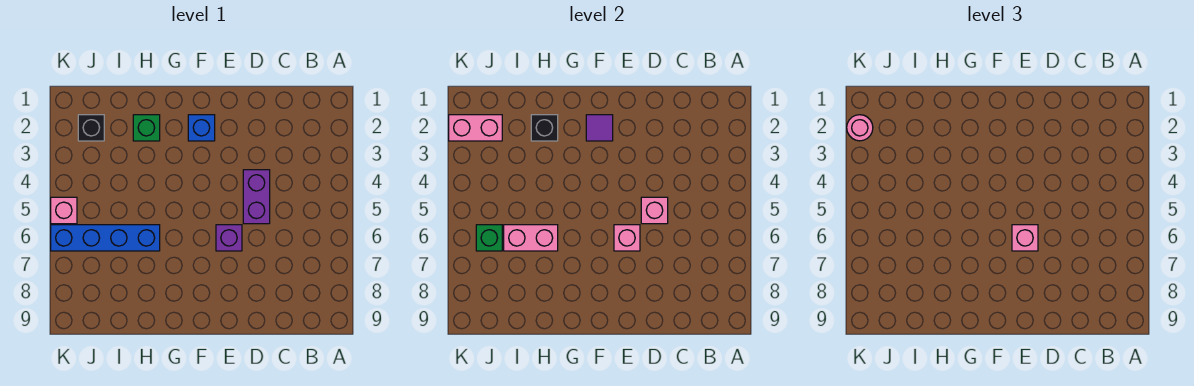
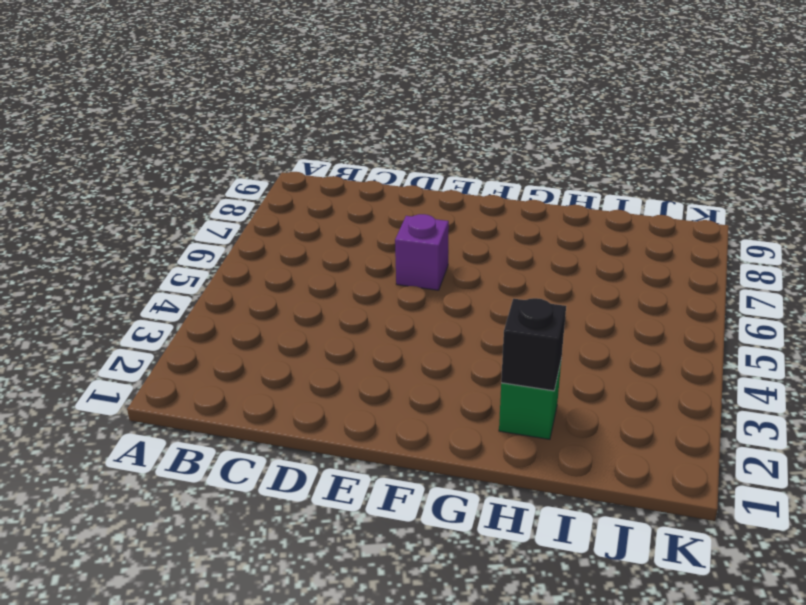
none -> purple 1x2 brick [243,170,270,224]
none -> blue 1x1 brick [188,115,215,141]
none -> blue 1x4 brick [51,225,160,251]

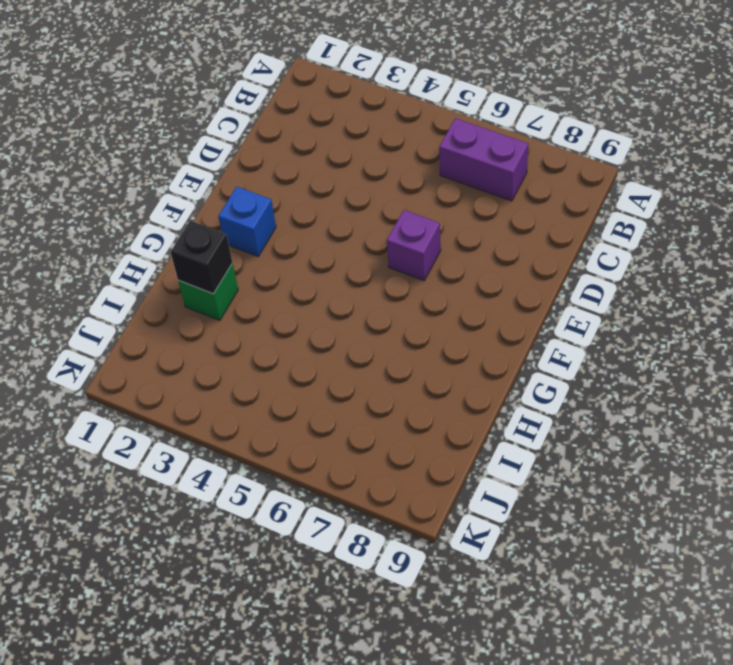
purple 1x2 brick [439,118,528,201] -> purple 1x2 brick moved to [243,170,270,224]
none -> blue 1x4 brick [51,225,160,251]
none -> black 1x1 brick [78,115,104,141]
none -> pink 1x1 brick [51,197,77,224]

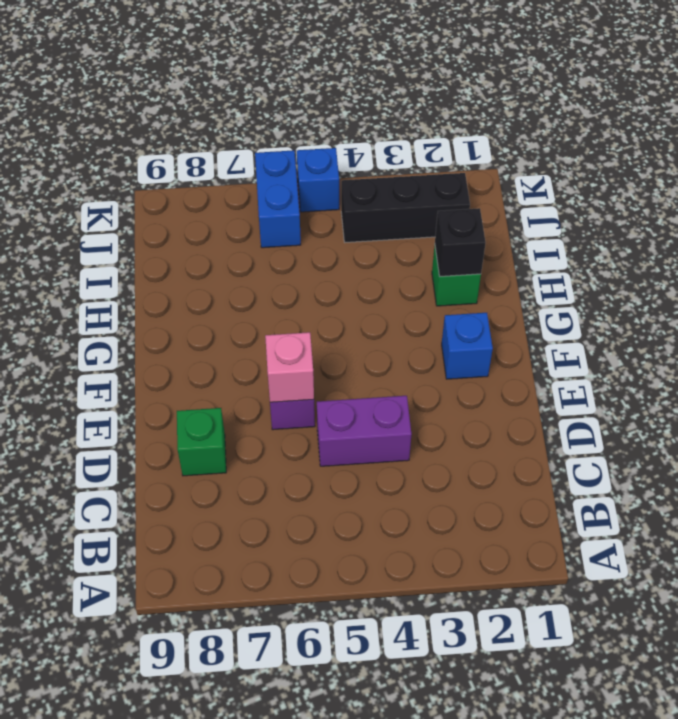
green 1x1 brick [177,408,226,476] -> green 1x1 brick moved to [476,225,502,251]
black 1x3 brick [341,173,470,242] -> black 1x1 brick [78,115,104,141]
blue 1x2 brick [255,150,301,248] -> blue 1x4 brick [51,225,160,251]
blue 1x1 brick [297,148,339,212] -> pink 1x1 brick [51,197,77,224]
none -> pink 1x1 brick [641,197,668,224]
none -> purple 1x1 tile [586,115,613,141]
none -> pink 1x2 brick [504,225,558,251]

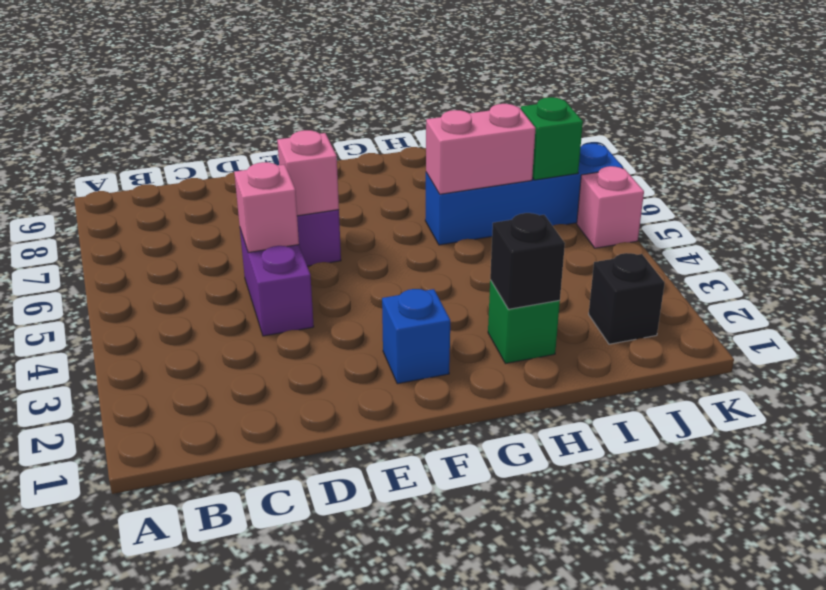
none -> purple 1x1 tile [586,115,613,141]
none -> pink 1x2 brick [449,115,502,141]
none -> pink 1x1 brick [1012,225,1038,251]

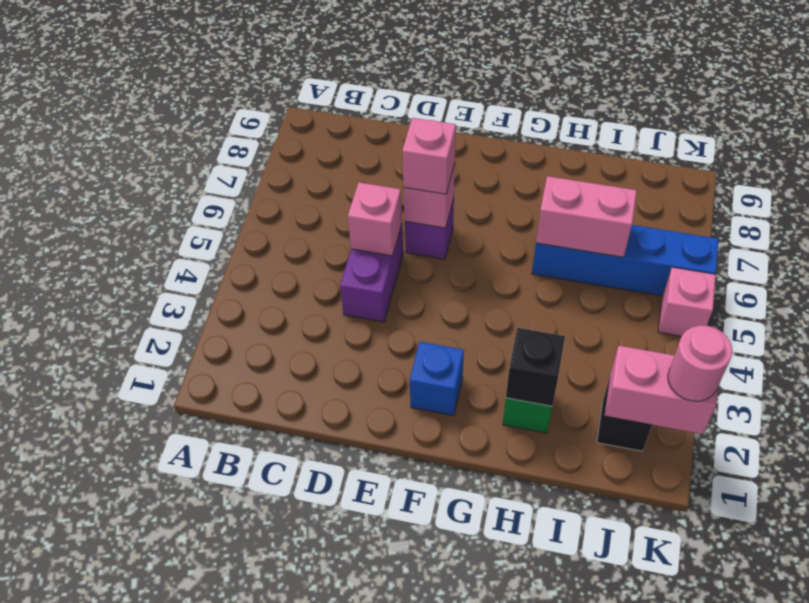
none -> purple 1x1 tile [586,115,613,141]
none -> green 1x1 brick [476,225,502,251]

